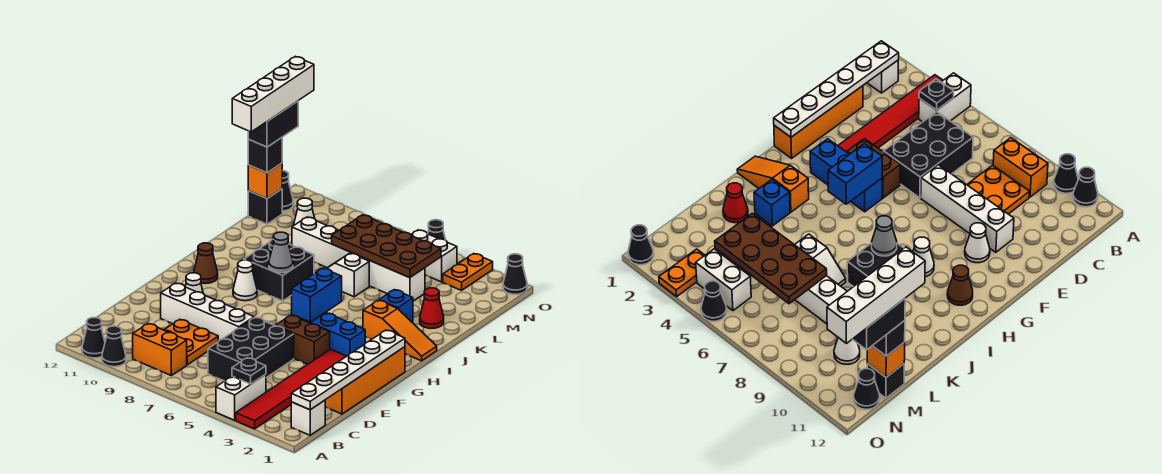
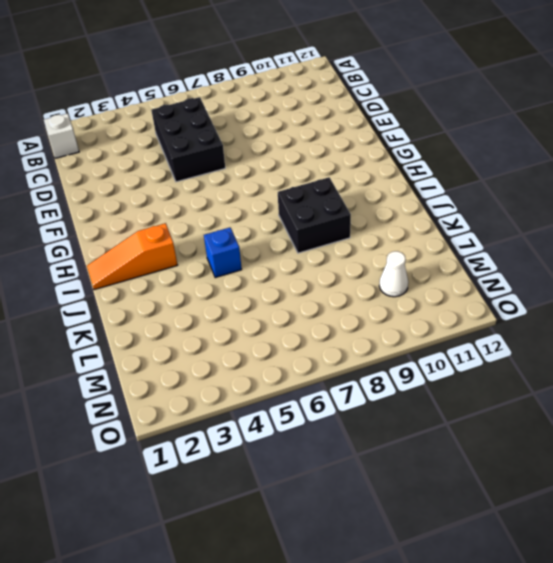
blue 1x1 brick [204,228,242,278] -> blue 1x1 brick moved to [379,290,413,323]
none -> red 1x6 tile [236,349,346,429]
none -> white 1x2 brick [216,374,266,420]
none -> black 1x1 cone [102,326,126,367]
none -> black 1x1 cone [82,318,105,358]

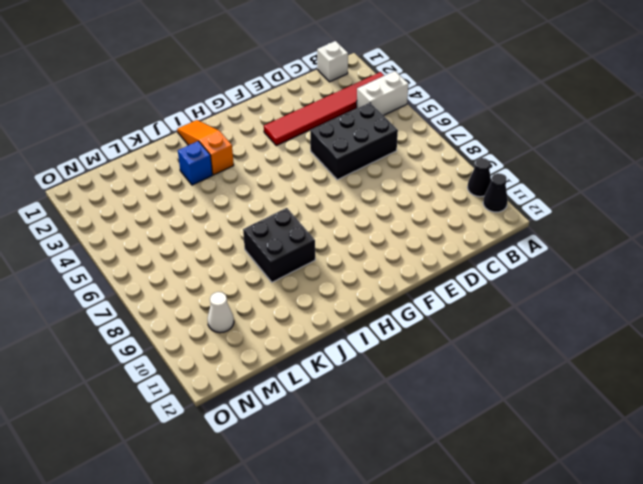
none -> orange 1x2 brick [133,324,187,375]
none -> orange 2x2 plate [164,319,218,365]
none -> orange 1x4 brick [325,347,405,414]
none -> white 1x4 brick [161,283,254,341]

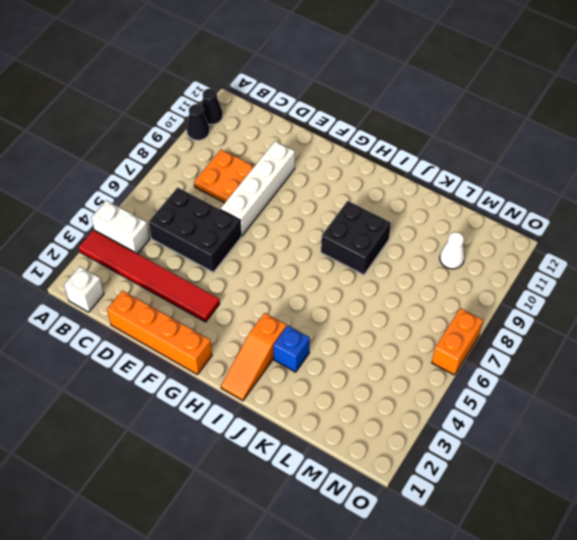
orange 1x2 brick [432,308,483,375] -> orange 1x2 brick moved to [133,324,187,375]
none -> brown 1x2 brick [276,315,330,364]
none -> white 1x1 cone [185,273,203,293]
none -> blue 1x3 brick [292,312,365,356]
none -> white 1x1 cone [233,260,257,301]

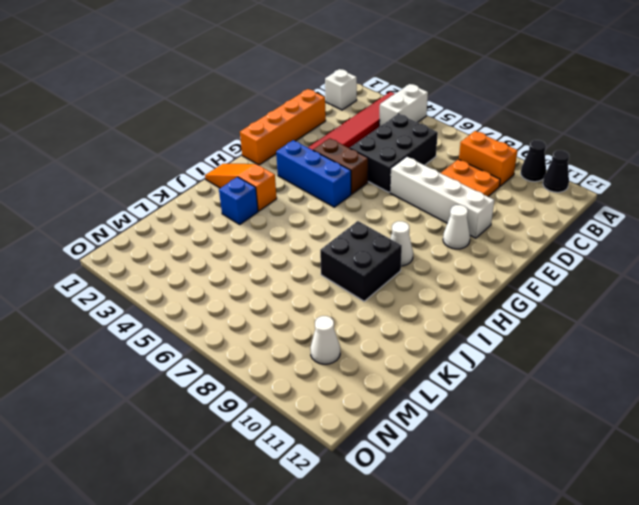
none -> brown 1x1 cone [193,243,218,283]
none -> red 1x1 cone [420,288,444,328]
none -> white 1x2 slope [326,253,369,297]
none -> white 1x6 brick [292,217,425,301]

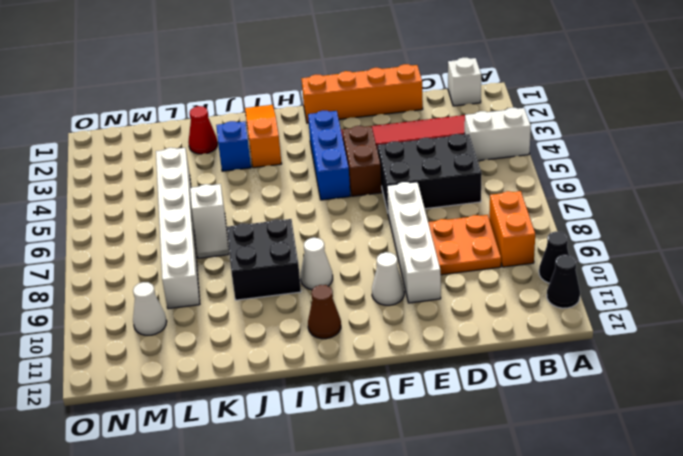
none -> black 1x1 brick [248,189,282,224]
none -> orange 1x2 plate [443,254,493,290]
none -> white 1x2 brick [411,230,457,282]
none -> black 1x1 cone [282,171,293,211]

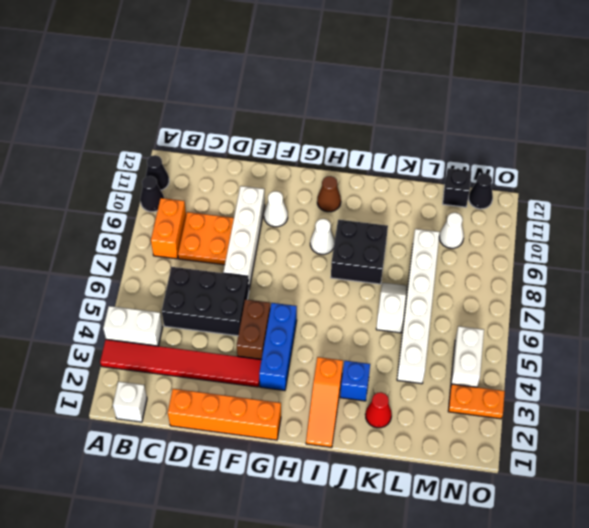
none -> black 1x1 cone [503,254,527,294]
none -> black 1x1 cone [428,220,446,240]
none -> white 1x6 plate [291,330,405,410]
none -> black 1x1 plate [232,358,266,384]

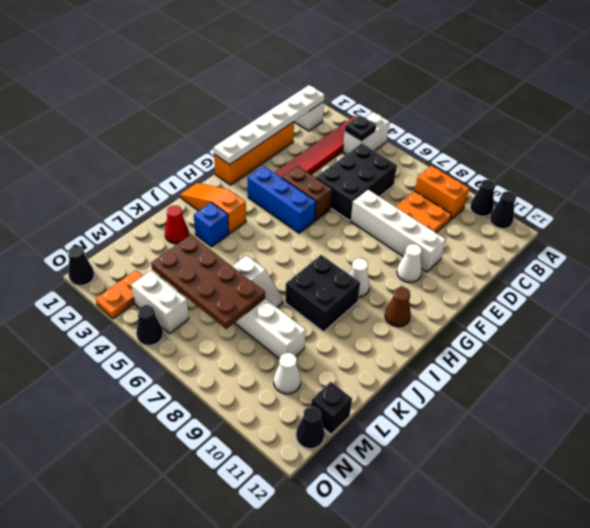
none -> blue 1x2 brick [292,268,342,322]
none -> grey 1x1 cone [269,232,293,273]
none -> orange 1x1 brick [248,163,282,199]
none -> black 1x1 brick [248,138,282,173]

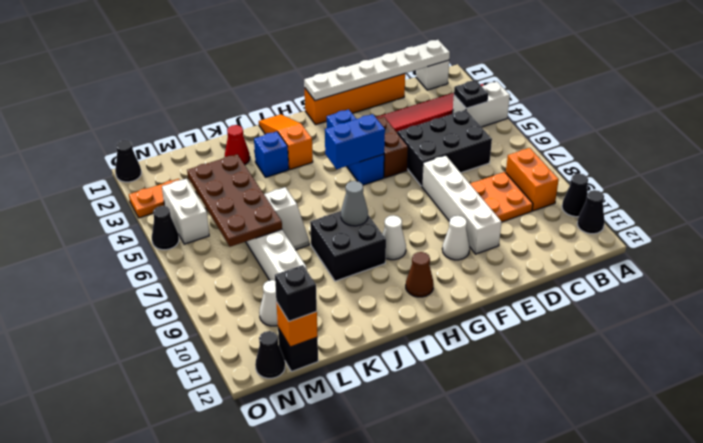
none -> black 1x2 brick [248,101,298,147]
none -> white 1x4 brick [232,56,314,132]

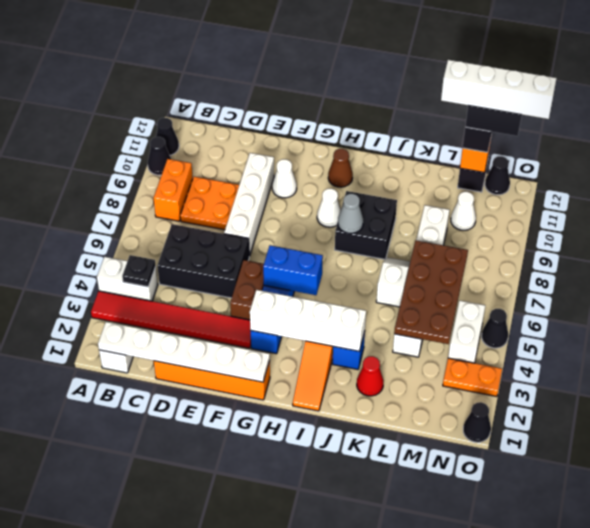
white 1x4 brick [250,290,366,351] -> none

